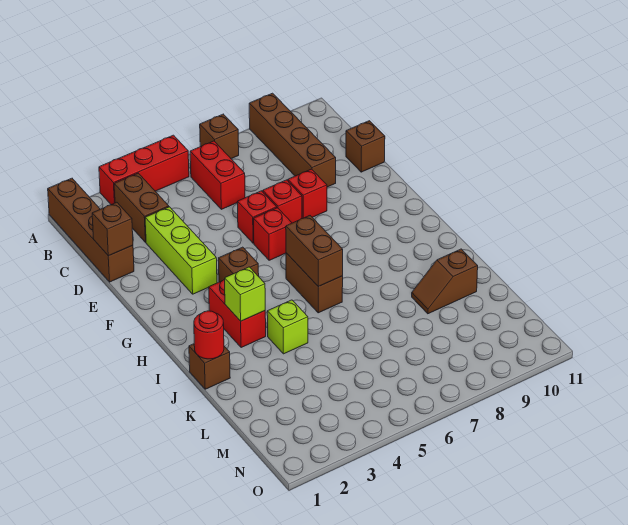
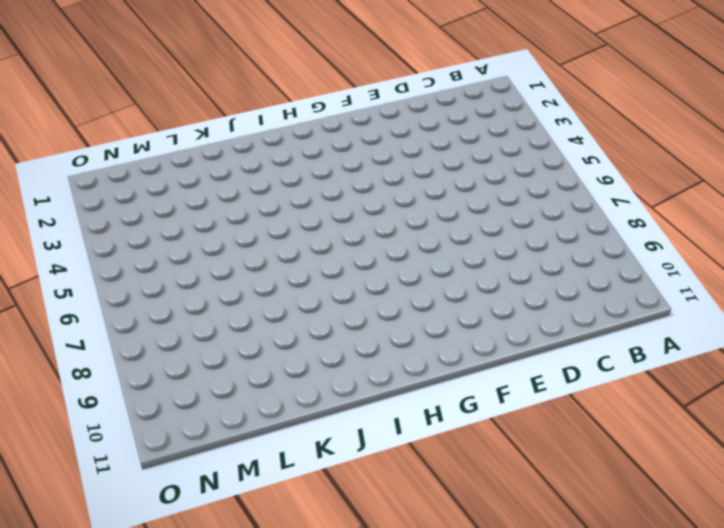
none -> brown 1x4 brick [48,178,134,282]
none -> red 1x3 brick [99,135,189,205]
none -> brown 1x1 brick [200,114,239,159]

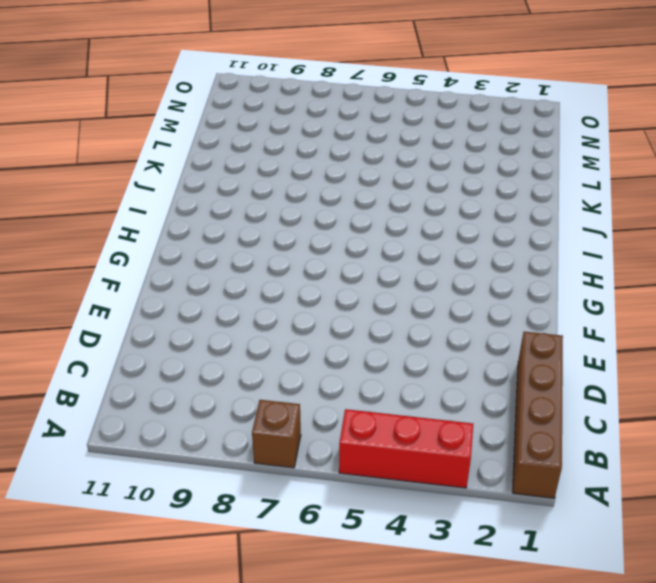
none -> brown 1x4 brick [249,93,336,187]
none -> brown 1x2 brick [114,173,169,242]
none -> red 1x2 brick [190,141,245,209]

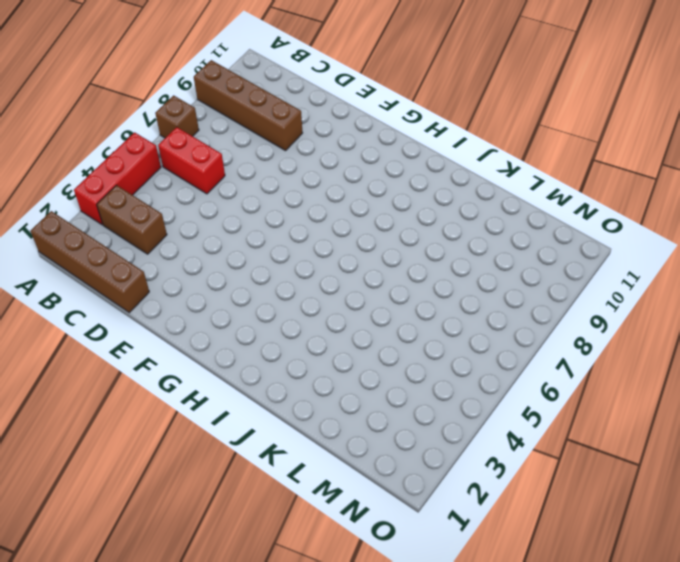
none -> lime 1x3 brick [145,207,217,294]
none -> brown 1x1 brick [346,121,385,172]
none -> red 1x1 brick [237,191,277,243]

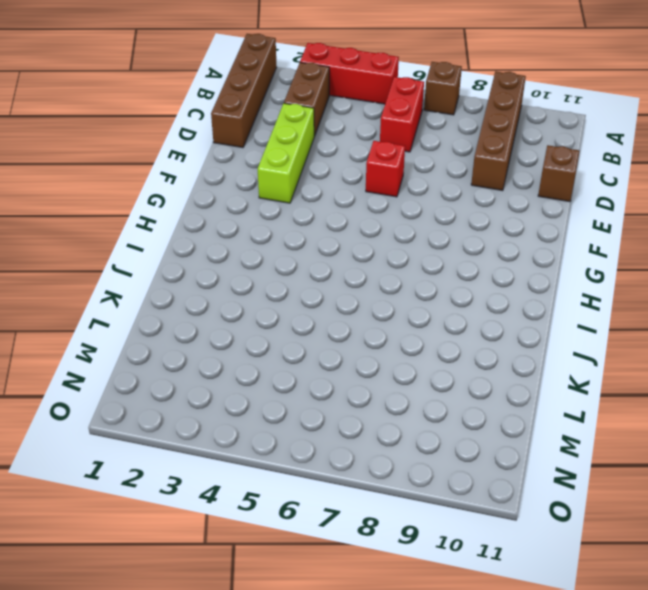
none -> red 1x1 brick [263,180,302,223]
none -> red 1x1 brick [288,169,327,219]
none -> red 1x1 brick [254,208,292,260]

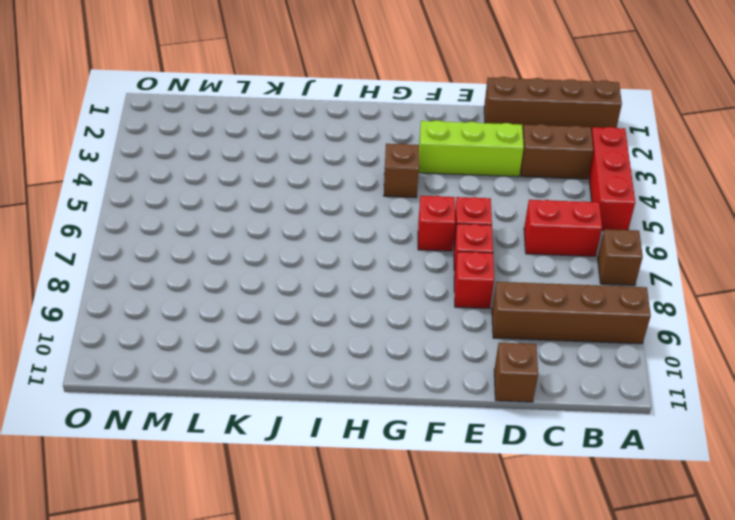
none -> red 1x2 brick [209,280,266,348]
none -> brown 1x2 brick [286,253,343,313]
none -> brown 1x1 brick [189,344,230,389]

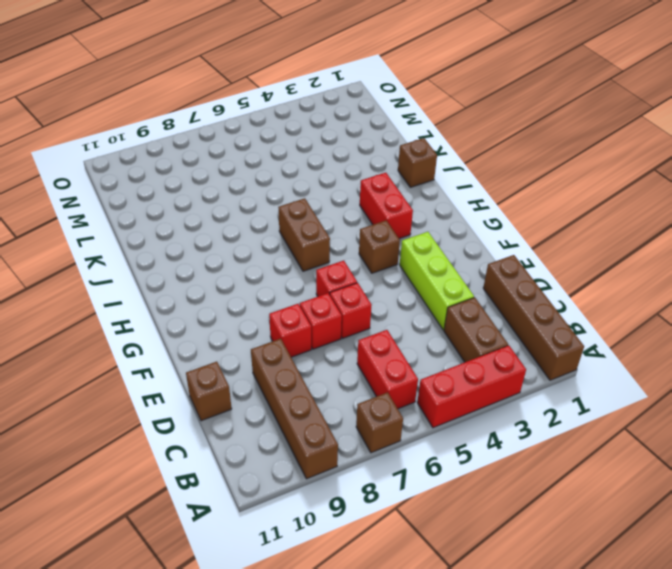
none -> lime 1x1 brick [267,300,308,354]
none -> brown 1x2 slope [412,249,478,314]
none -> brown 1x1 brick [92,202,133,256]

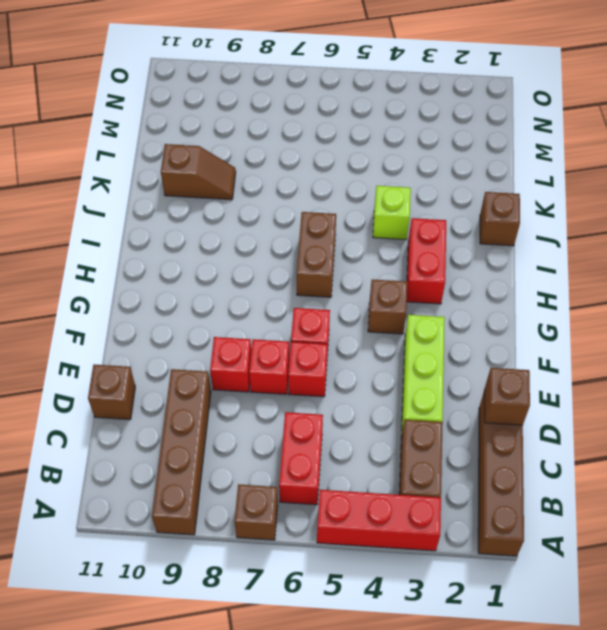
none -> brown 1x2 brick [286,216,343,286]
none -> lime 1x1 brick [225,267,265,321]
none -> red 1x1 round brick [194,311,224,359]

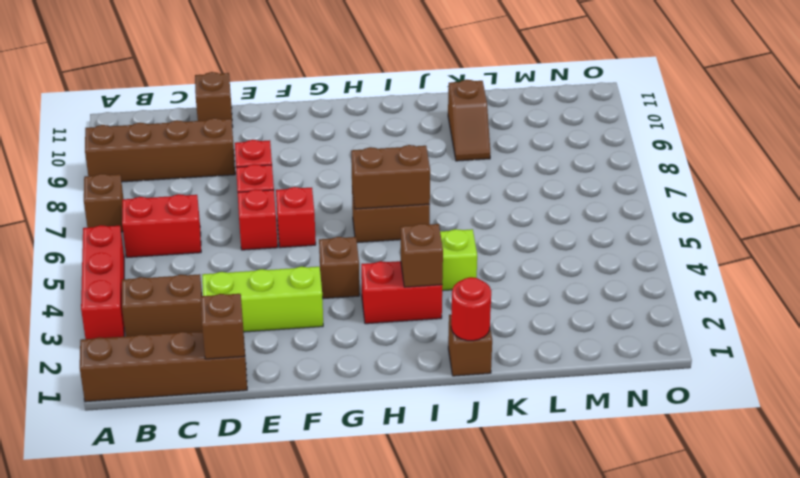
brown 1x1 brick [401,224,443,287] -> lime 1x1 brick [225,267,265,321]

